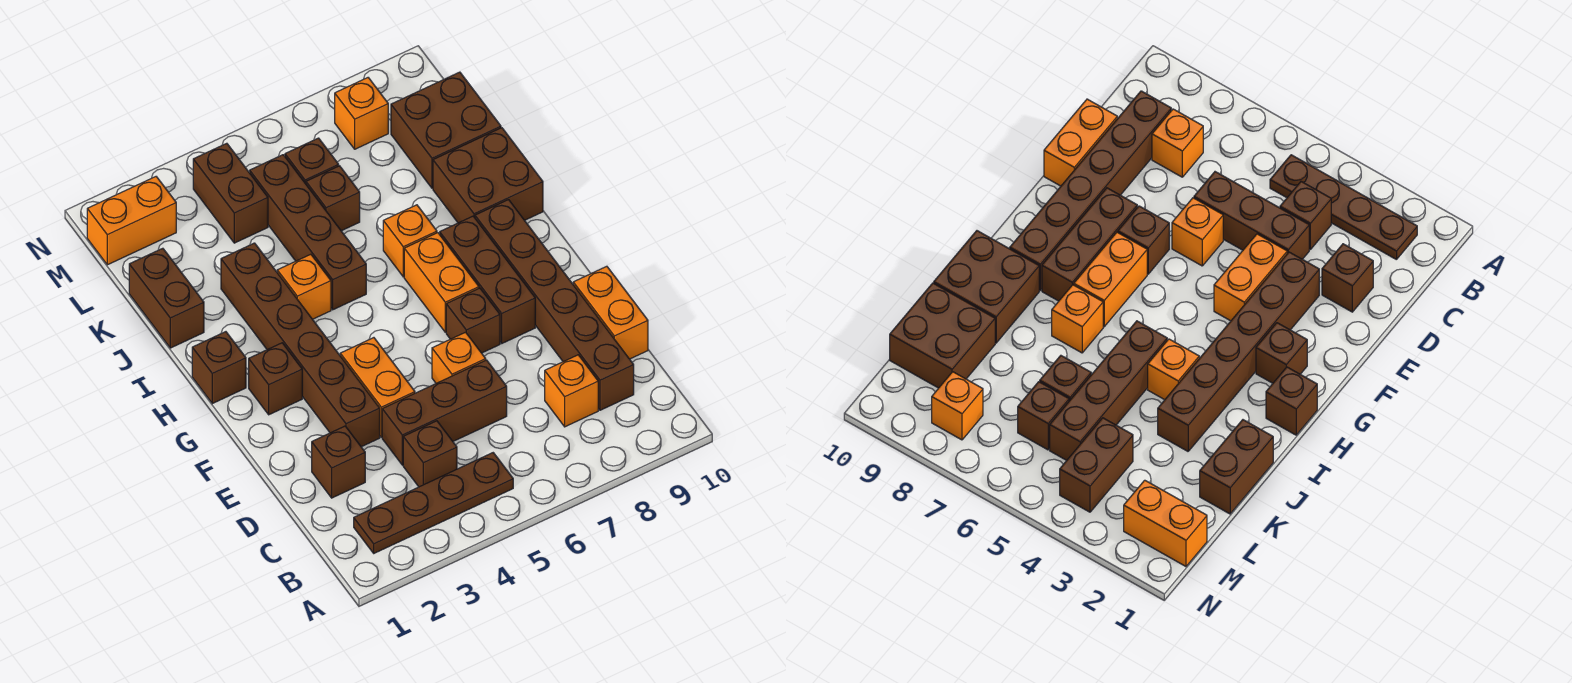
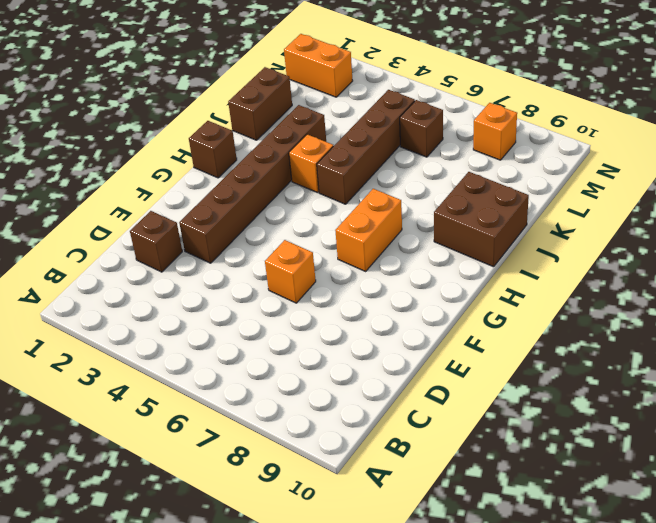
none -> brown 1x4 plate [354,453,513,553]
none -> brown 1x1 brick [403,421,457,487]
none -> orange 1x1 brick [545,355,598,427]

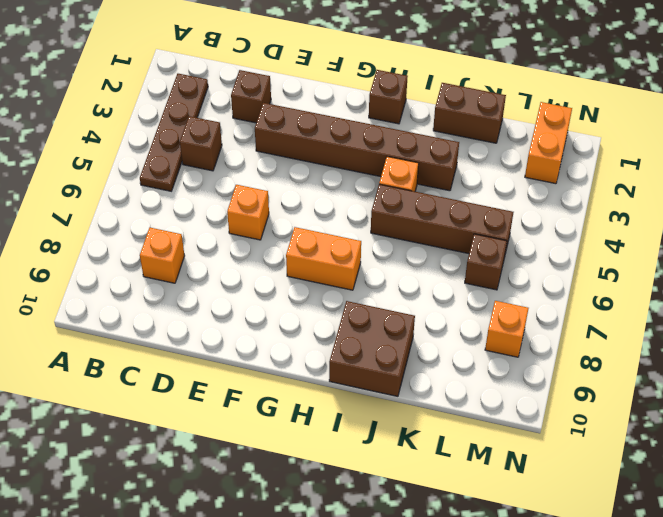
none -> brown 1x6 brick [475,200,634,410]
none -> brown 1x3 brick [382,360,507,465]
none -> orange 1x2 brick [573,266,648,359]

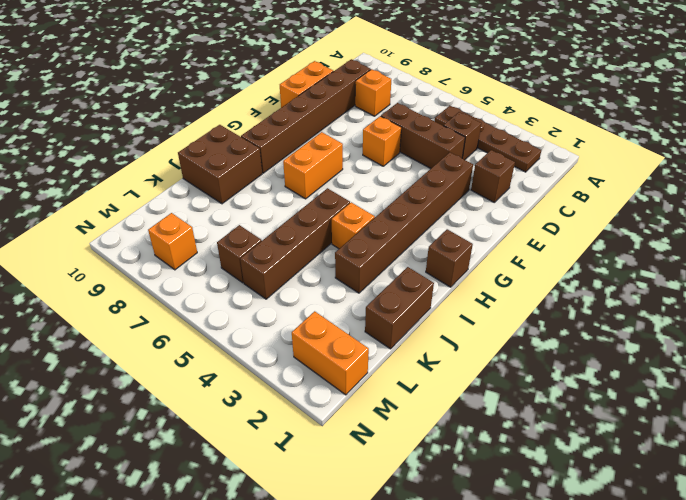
none -> orange 1x2 brick [340,338,415,437]
none -> brown 1x1 brick [446,288,500,353]
none -> brown 1x3 brick [440,216,535,343]

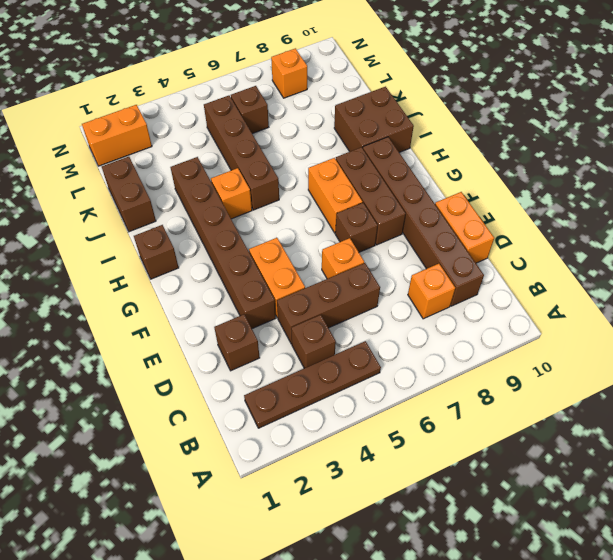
none -> brown 1x1 brick [249,343,302,415]
none -> orange 1x1 brick [383,205,437,277]
none -> brown 1x1 brick [306,166,360,231]

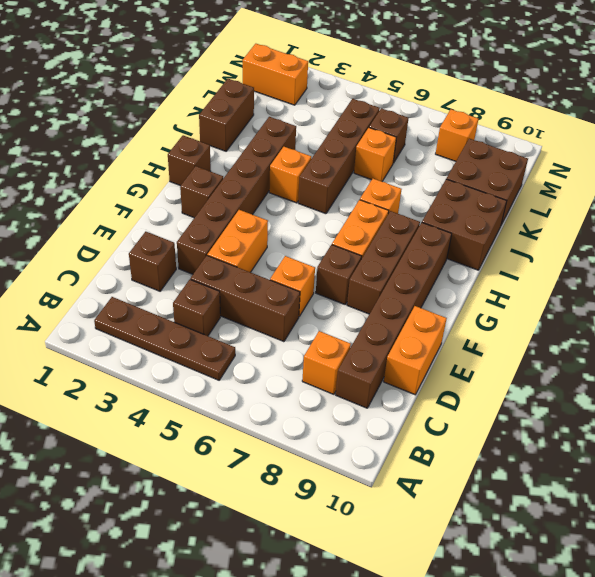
orange 1x1 brick [354,128,396,181] -> brown 1x1 brick [306,166,360,231]
none -> brown 1x2 brick [193,143,268,243]

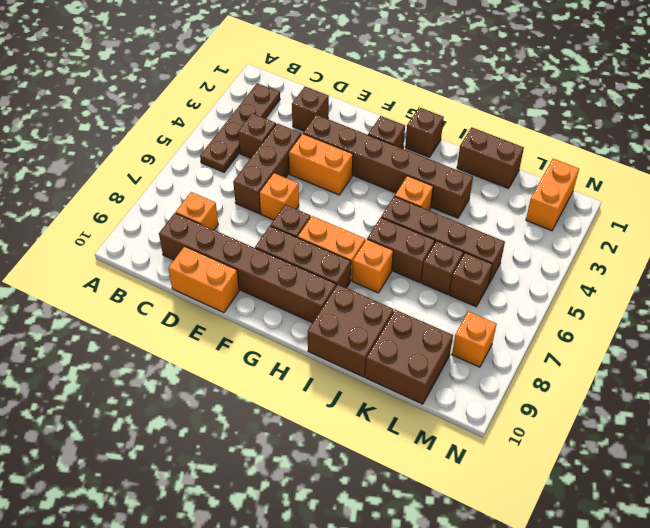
brown 1x2 brick [367,218,435,283] -> brown 1x2 brick moved to [193,143,268,243]

